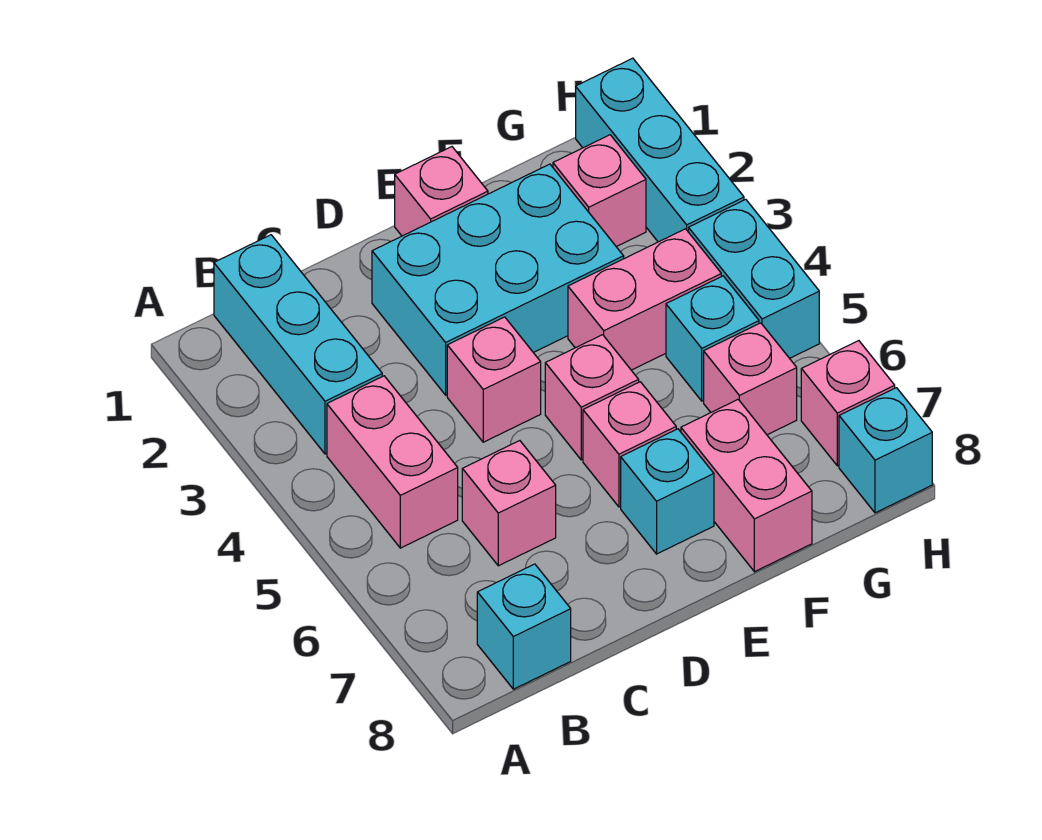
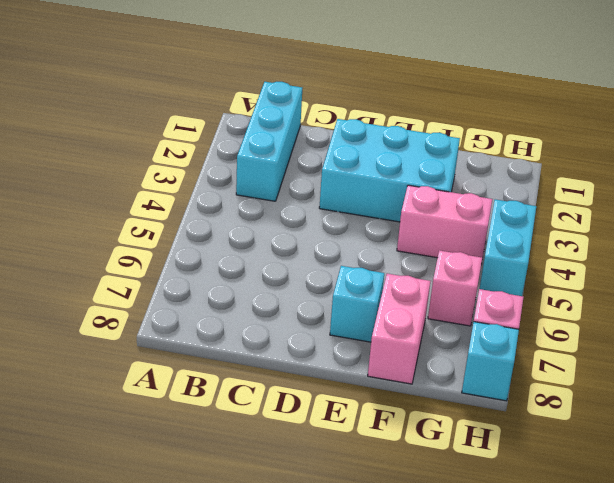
none -> pink 1x2 brick [327,376,458,548]
none -> cyan 1x1 brick [477,564,571,689]
none -> pink 1x1 brick [462,441,556,566]

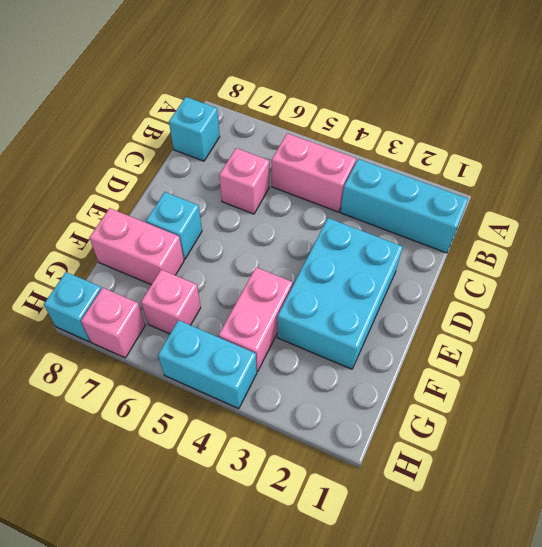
none -> pink 1x1 brick [447,317,541,442]
none -> pink 1x1 brick [395,147,488,236]
none -> pink 1x1 brick [545,335,639,460]

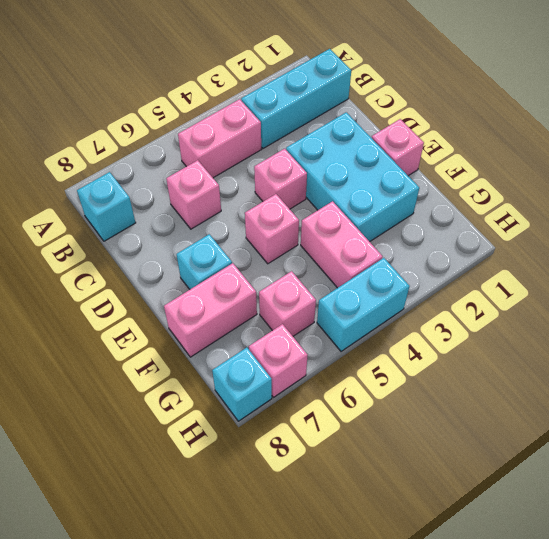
none -> pink 1x1 brick [583,382,676,507]
none -> pink 1x1 brick [553,135,646,247]
none -> cyan 1x1 brick [666,276,759,401]

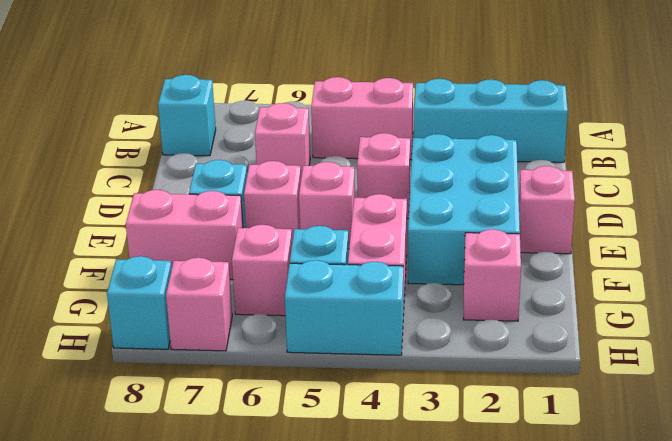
none -> cyan 1x3 brick [576,58,744,242]

